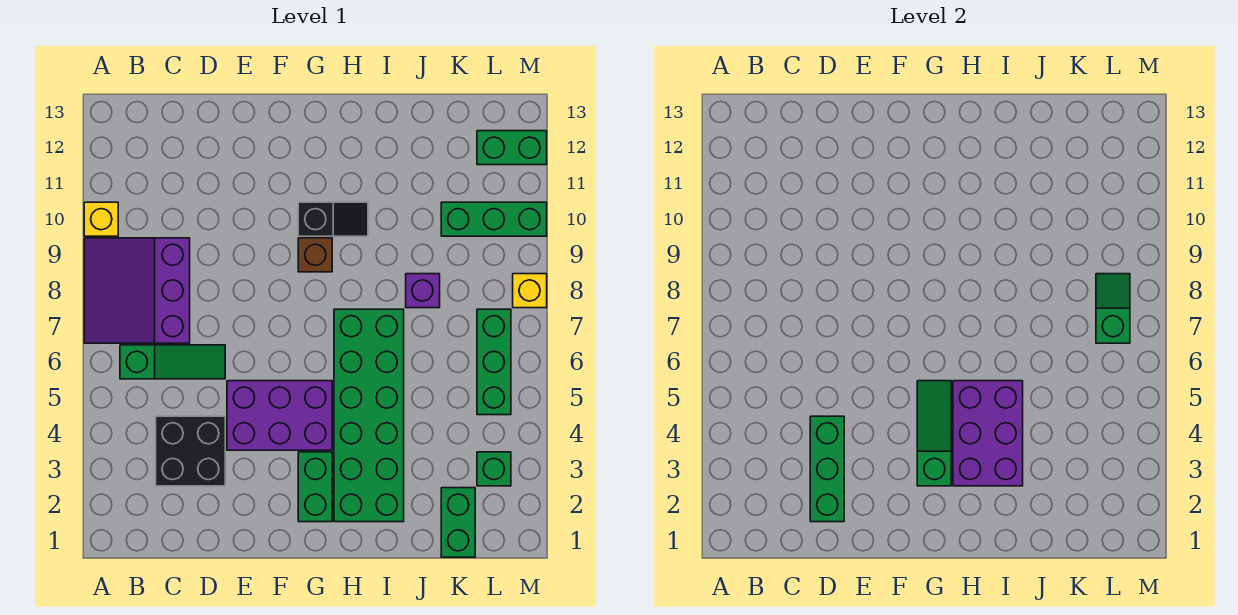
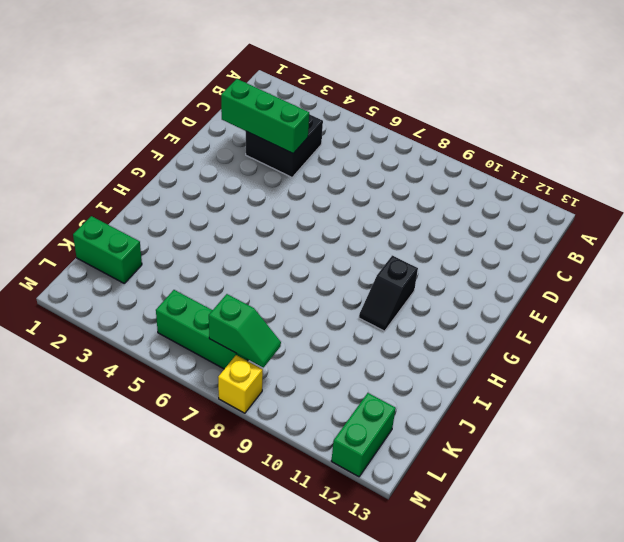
none -> purple 3x3 slope [84,238,190,343]
none -> yellow 1x1 brick [84,202,118,236]
none -> green 1x3 slope [120,345,225,379]

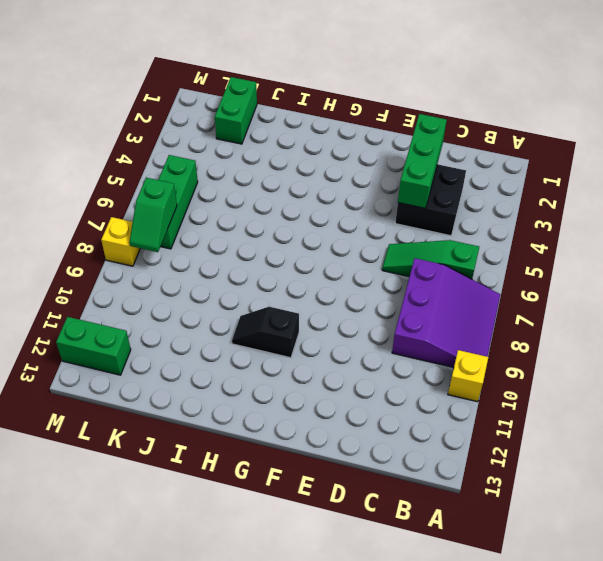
none -> purple 2x3 brick [227,381,332,450]
none -> green 1x2 brick [298,452,332,522]
none -> brown 1x1 brick [298,238,332,272]

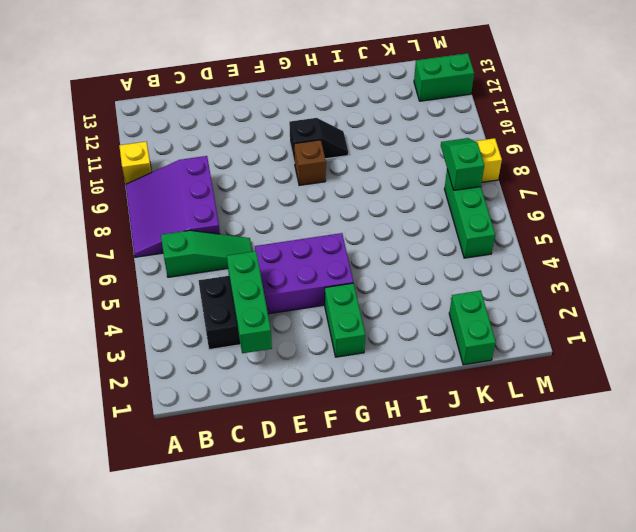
none -> green 2x6 brick [334,309,404,522]
none -> purple 1x1 brick [406,274,440,308]
none -> green 1x3 brick [441,202,547,236]

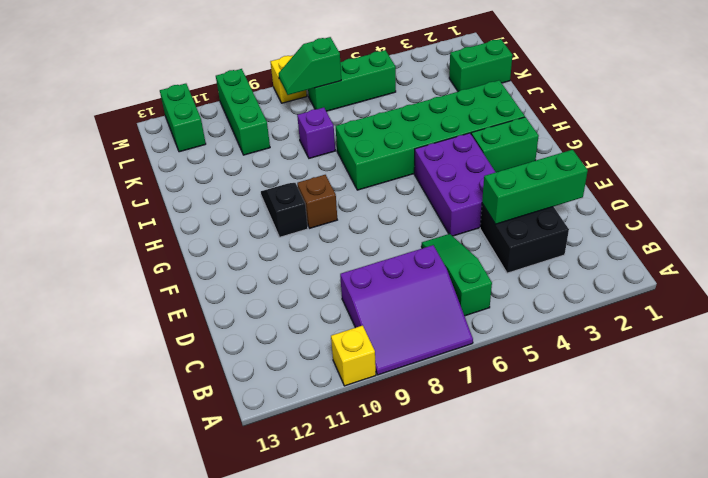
none -> green 1x1 brick [477,452,511,486]
none -> green 1x3 slope [917,381,951,486]
none -> purple 2x3 brick [953,381,1023,486]

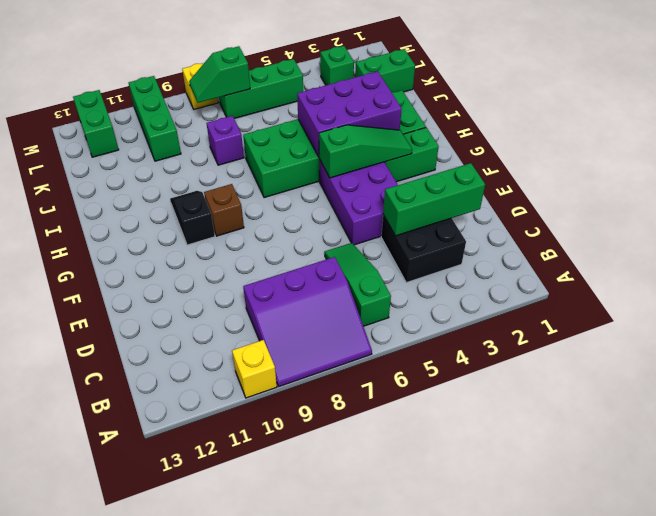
green 1x3 slope [319,125,412,178] -> green 1x3 slope turned to [917,381,951,486]

